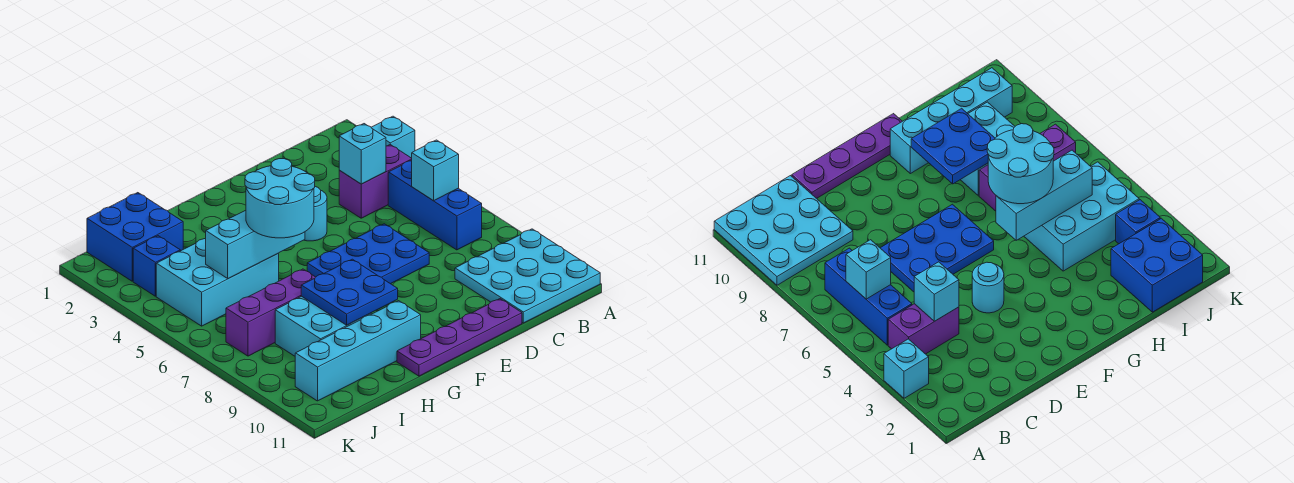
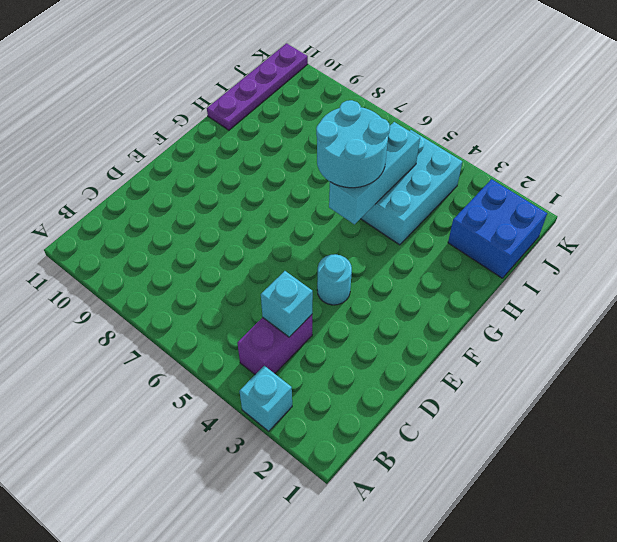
purple 1x4 plate [207,43,308,130] -> purple 1x4 plate moved to [397,299,522,376]
none -> cyan 3x3 plate [455,229,600,323]
none -> blue 1x3 brick [388,160,482,250]
none -> blue 2x3 plate [307,224,429,284]

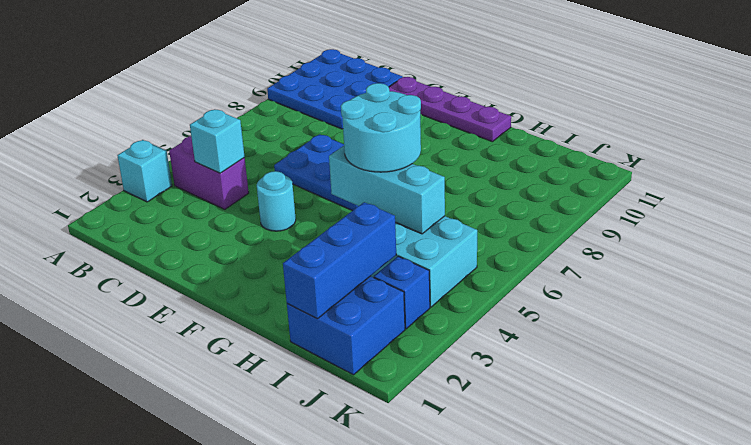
blue 3x3 plate [267,49,402,129] -> cyan 3x3 plate [455,229,600,323]
blue 1x3 brick [283,202,396,319] -> blue 1x3 brick moved to [388,160,482,250]
none -> cyan 1x4 brick [295,301,421,401]
none -> purple 1x3 brick [226,269,315,356]
none -> cyan 2x2 brick [275,296,371,356]

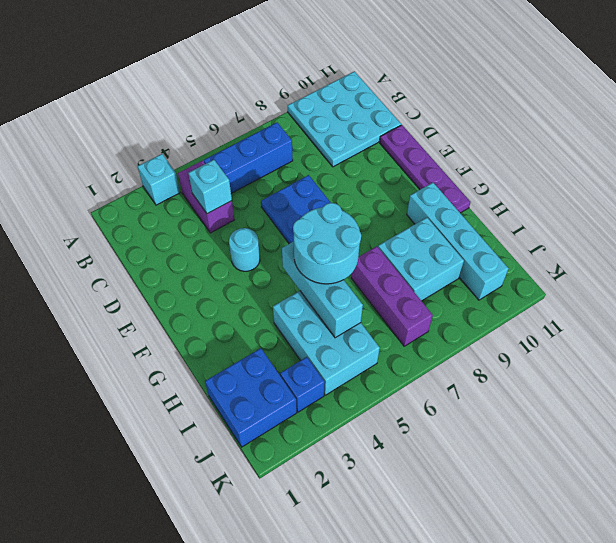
none -> cyan 1x1 brick [412,140,459,200]
none -> blue 2x2 plate [301,259,398,325]

